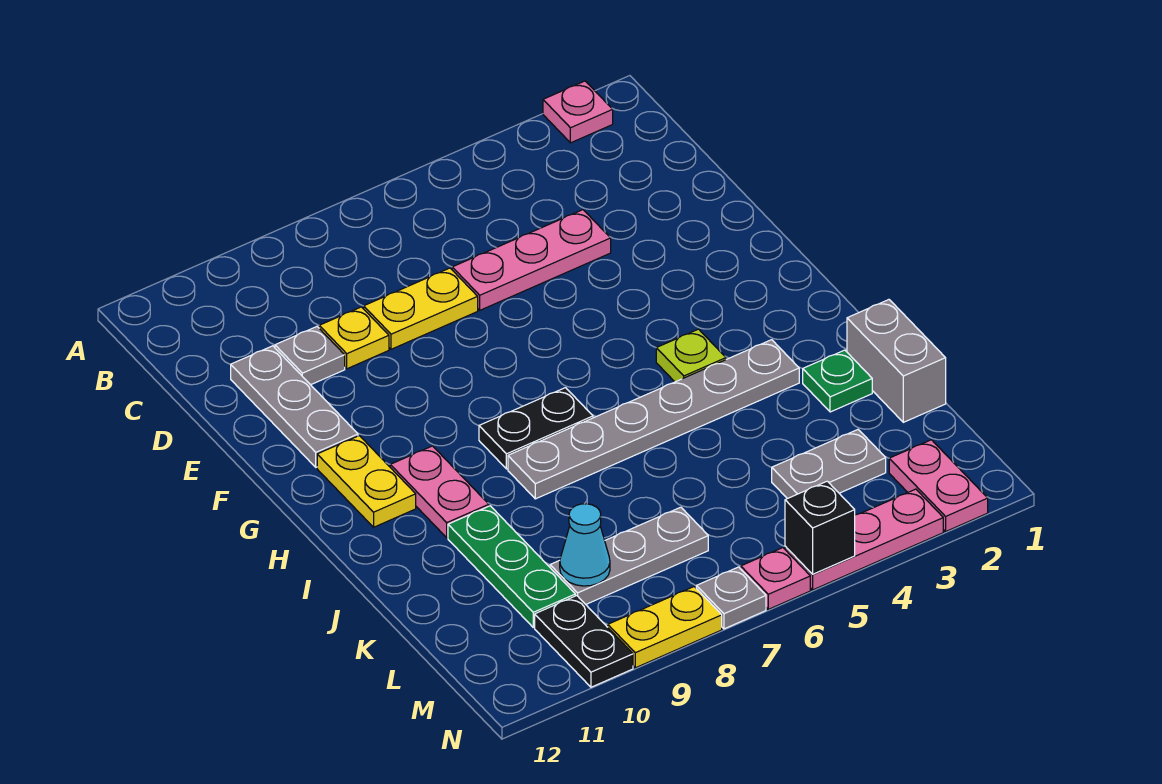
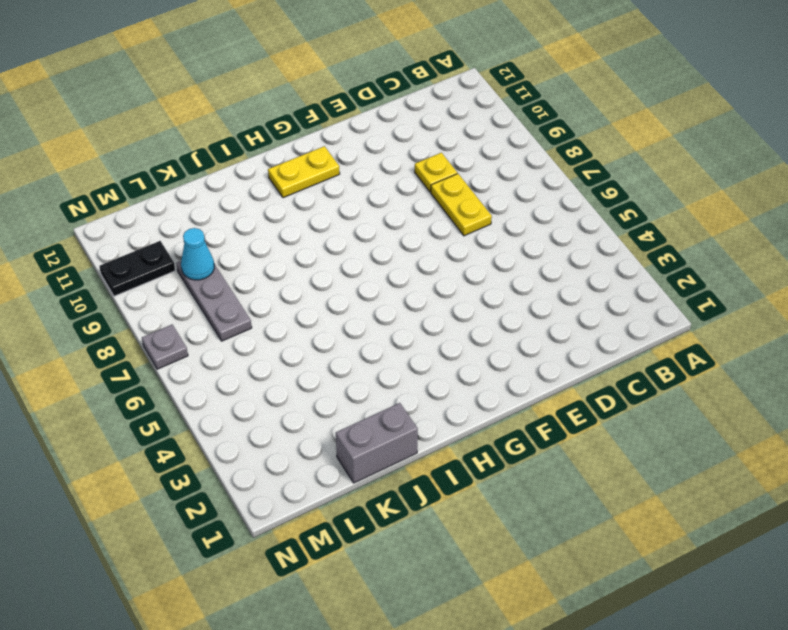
none -> pink 1x1 plate [543,81,613,143]
none -> pink 1x3 plate [452,210,611,310]
none -> grey 1x1 plate [275,327,345,385]

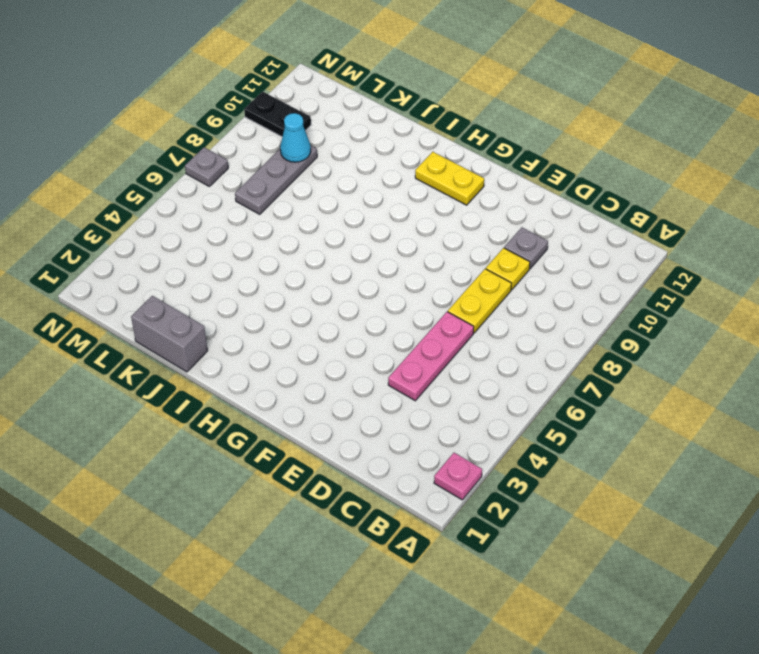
none -> grey 1x3 plate [231,346,358,467]
none -> lime 1x1 plate [656,329,726,382]
none -> black 1x2 plate [479,388,593,469]

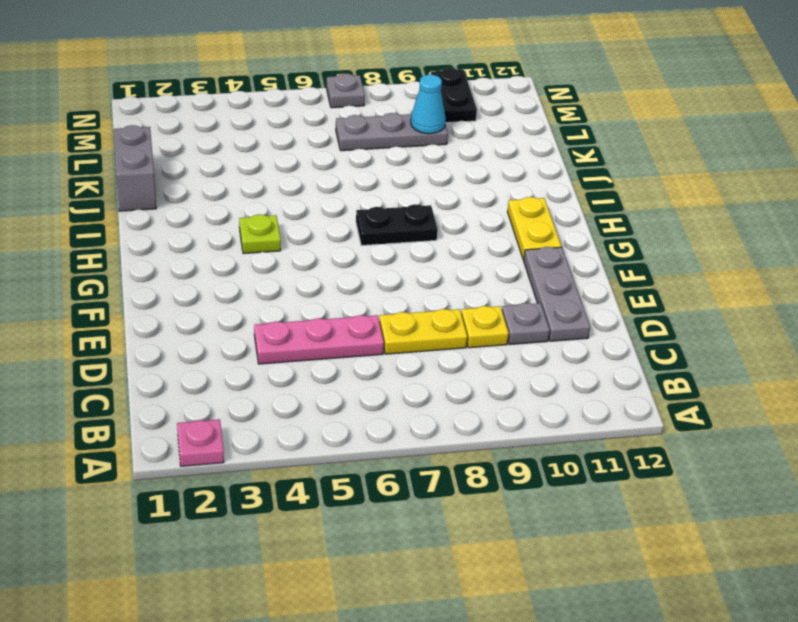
none -> pink 1x2 plate [390,446,489,538]
none -> grey 1x6 plate [508,340,799,499]
none -> green 1x1 plate [803,350,872,412]

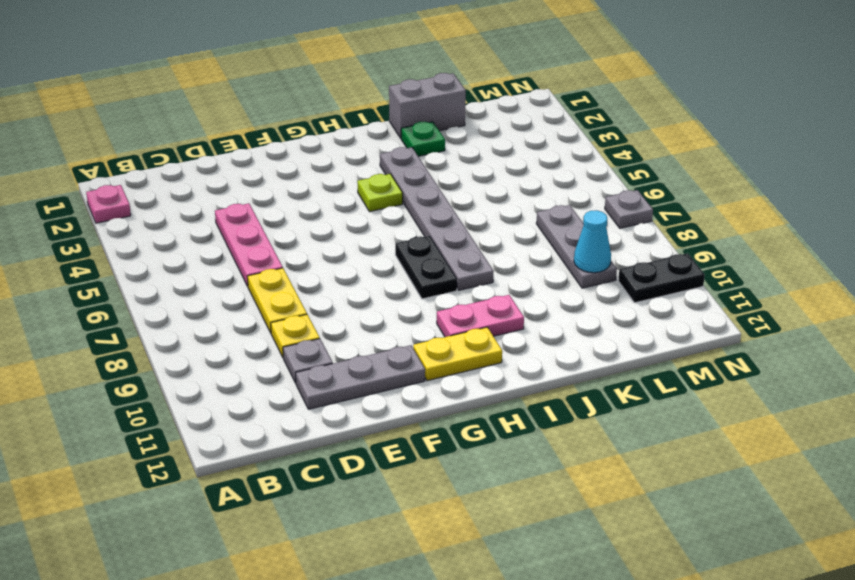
none -> green 1x3 plate [448,506,575,627]
none -> grey 1x2 plate [772,430,886,499]
none -> pink 1x2 plate [889,440,988,531]

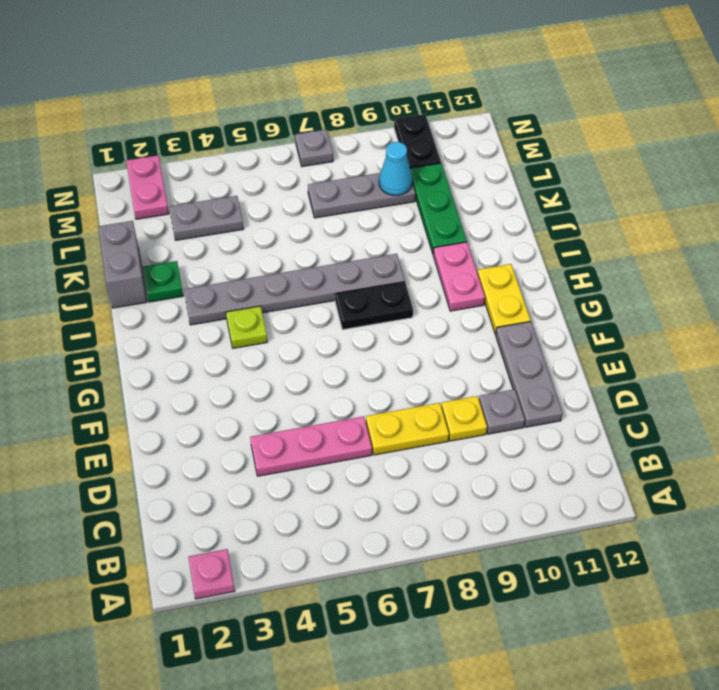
none -> pink 1x3 plate [785,489,943,590]
none -> pink 1x1 plate [741,548,810,609]
none -> yellow 1x2 plate [608,587,722,668]

